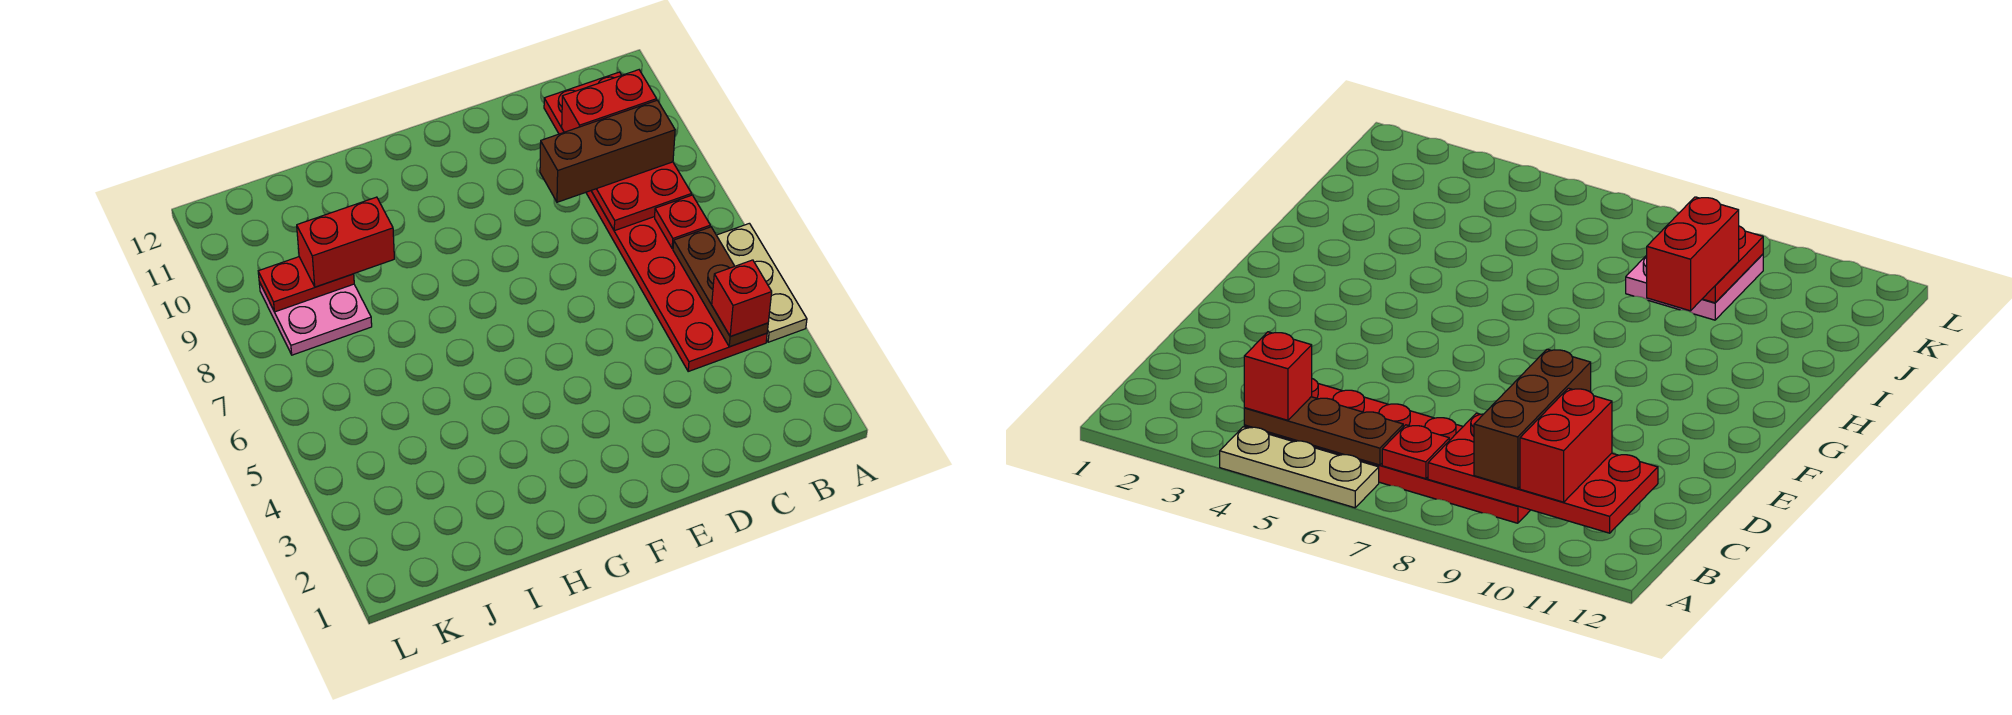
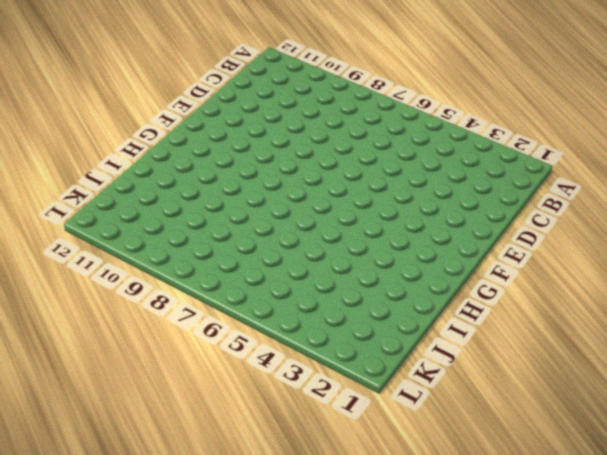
none -> tan 1x3 plate [717,223,807,342]
none -> red 2x6 plate [586,191,767,371]

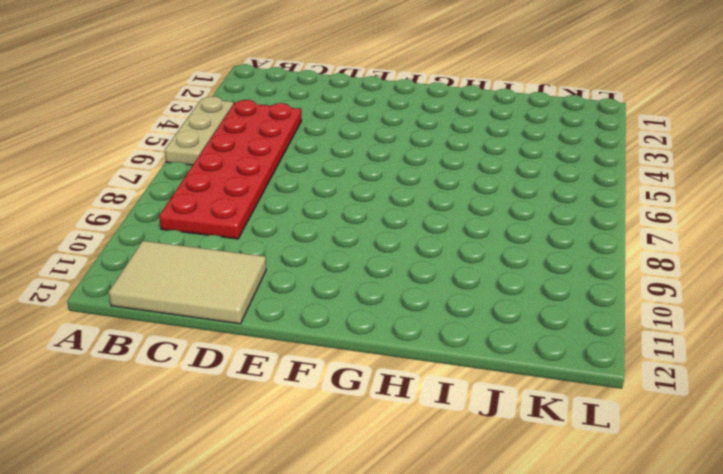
tan 2x3 tile [109,241,266,324] -> none
none -> pink 2x2 plate [259,282,372,355]
none -> brown 1x3 plate [673,227,768,347]

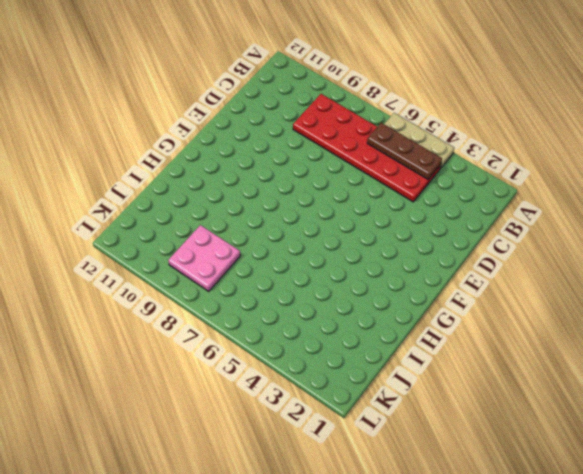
none -> red 1x1 plate [655,195,710,249]
none -> red 2x4 plate [544,72,692,231]

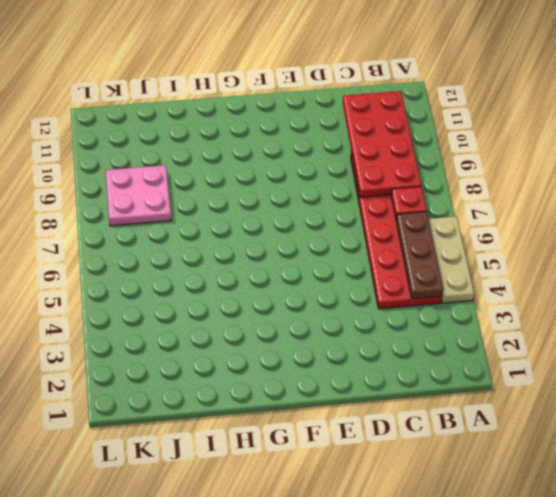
none -> red 1x2 plate [258,257,354,312]
none -> red 1x1 brick [712,260,772,336]

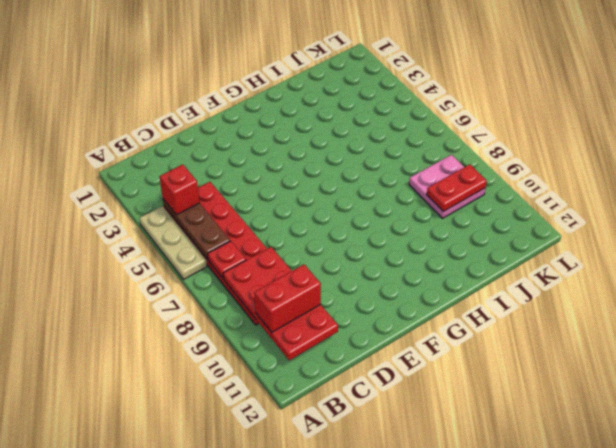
none -> brown 1x3 brick [540,100,675,202]
none -> red 1x2 brick [297,197,394,287]

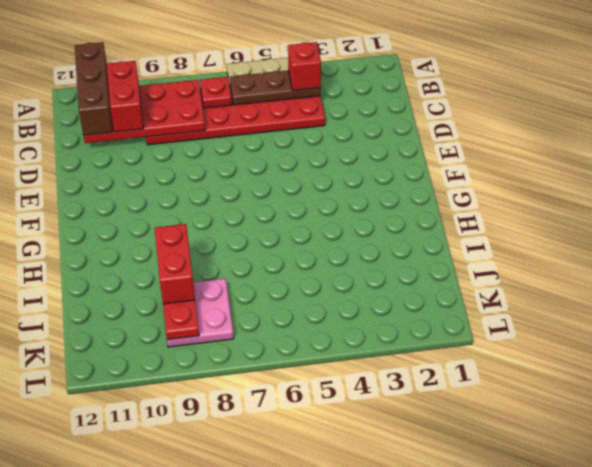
brown 1x3 brick [75,42,113,135] -> brown 1x3 brick moved to [540,100,675,202]

